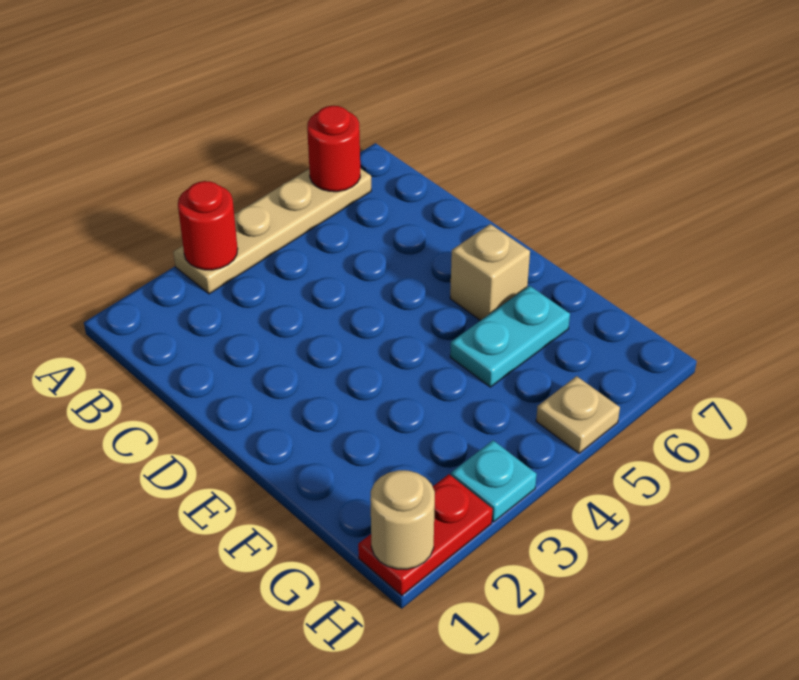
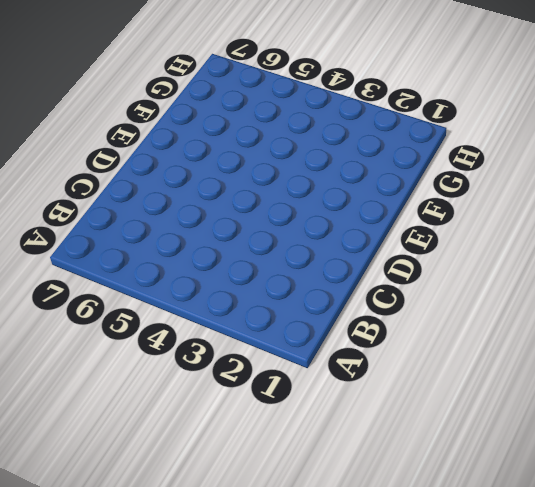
none -> tan 1x4 plate [173,168,371,294]
none -> tan 1x1 brick [450,224,530,321]

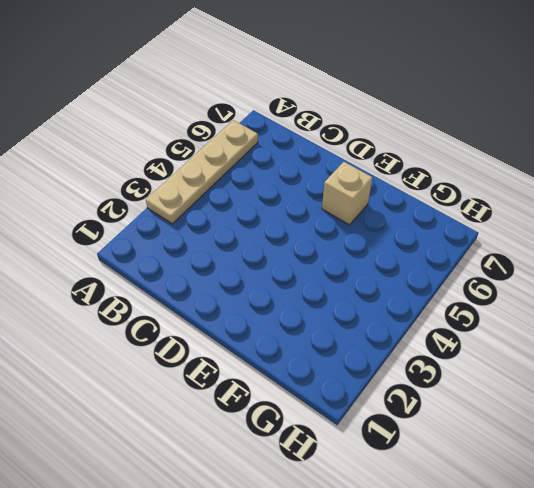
none -> cyan 1x2 plate [450,286,570,387]
none -> red 1x2 plate [358,474,493,596]

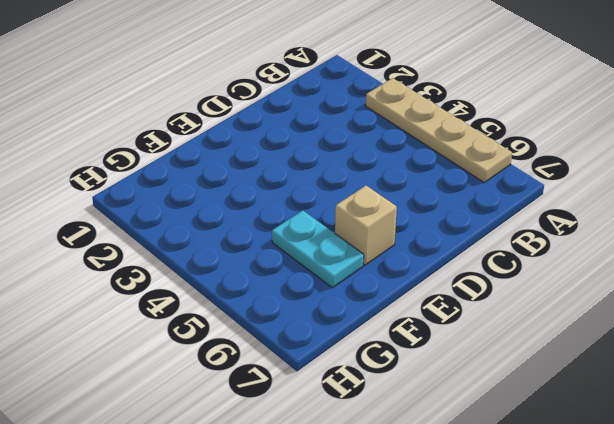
none -> red 1x2 plate [358,474,493,596]
none -> cyan 1x1 plate [451,441,537,522]

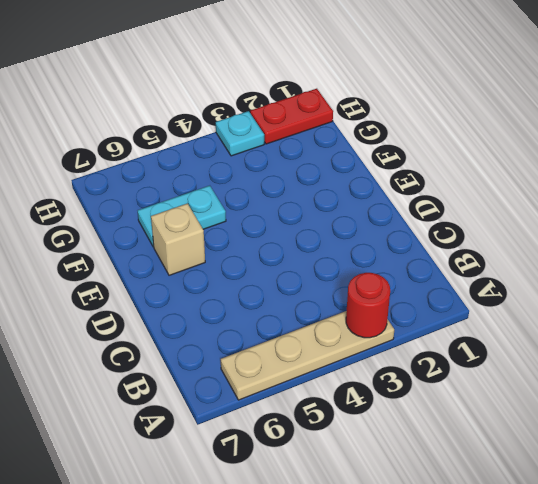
none -> tan 1x1 plate [536,376,620,453]
none -> red 1x1 round brick [307,106,360,192]

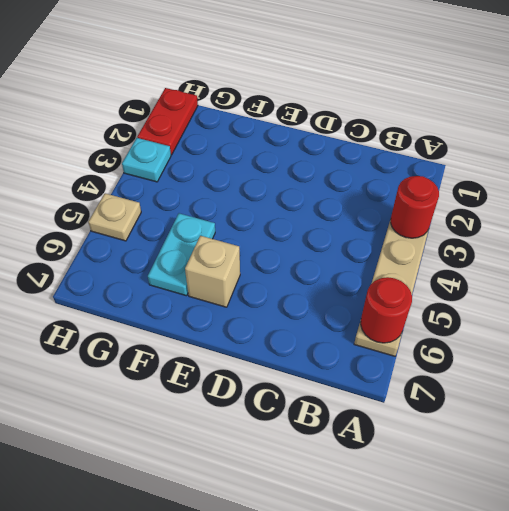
none -> tan 1x1 round brick [370,470,435,569]

